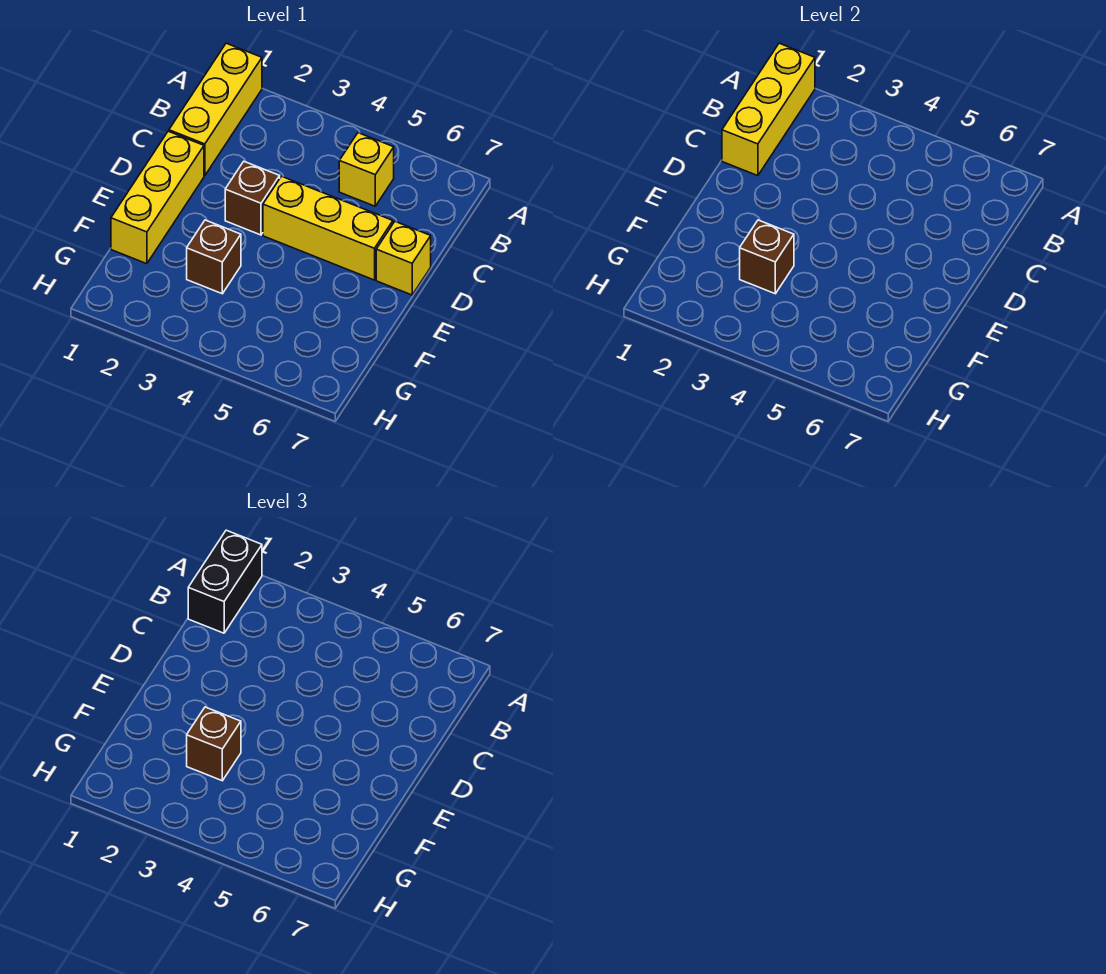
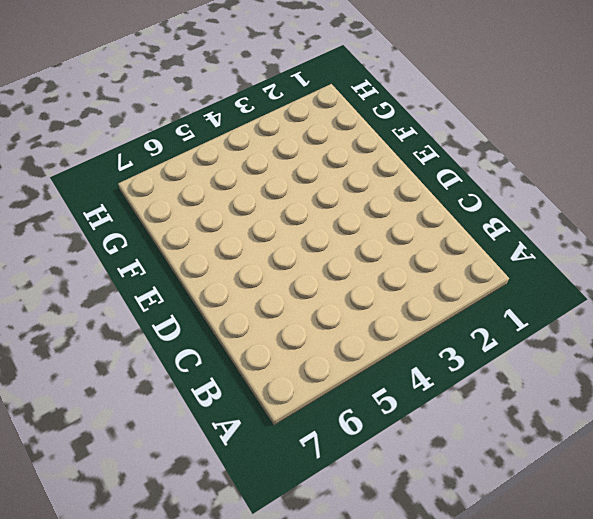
none -> yellow 1x3 brick [169,43,262,176]
none -> yellow 1x1 brick [339,133,394,206]

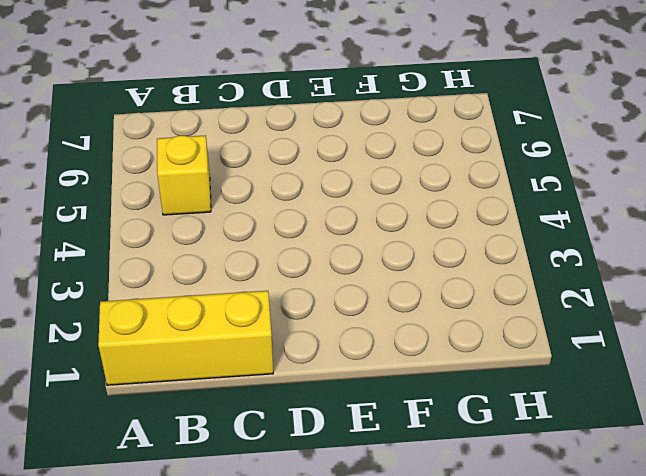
none -> yellow 1x3 brick [111,131,204,264]
none -> brown 1x1 brick [225,162,280,235]

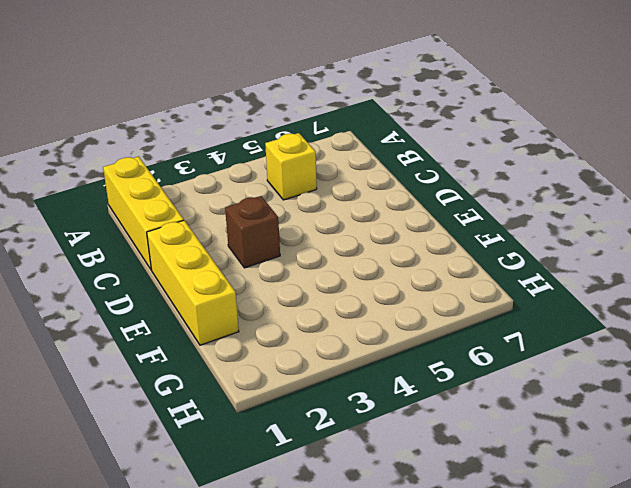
none -> yellow 1x3 brick [263,176,393,280]
none -> yellow 1x1 brick [376,222,431,295]

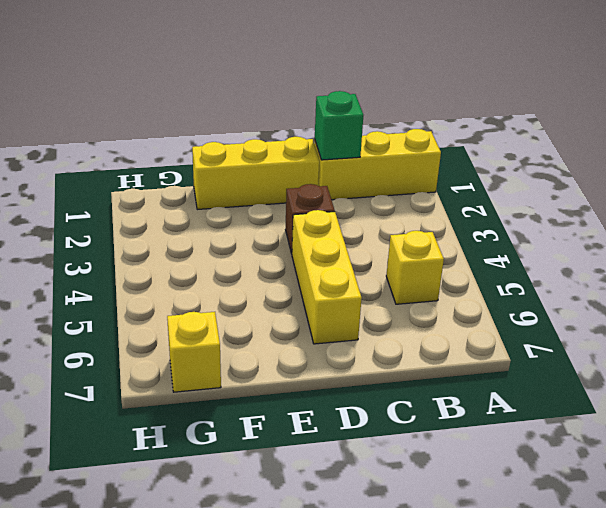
green 1x1 brick [315,91,363,160] -> yellow 1x3 brick [722,43,815,176]
yellow 1x1 brick [167,312,221,392] -> yellow 1x1 brick moved to [376,222,431,295]
none -> brown 1x1 brick [187,220,241,294]
none -> brown 1x1 brick [740,220,794,294]

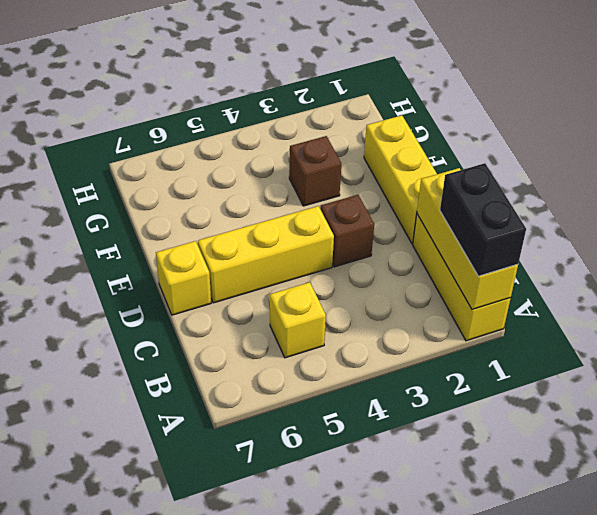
none -> brown 1x1 brick [740,220,794,294]
none -> brown 1x1 brick [187,707,241,781]

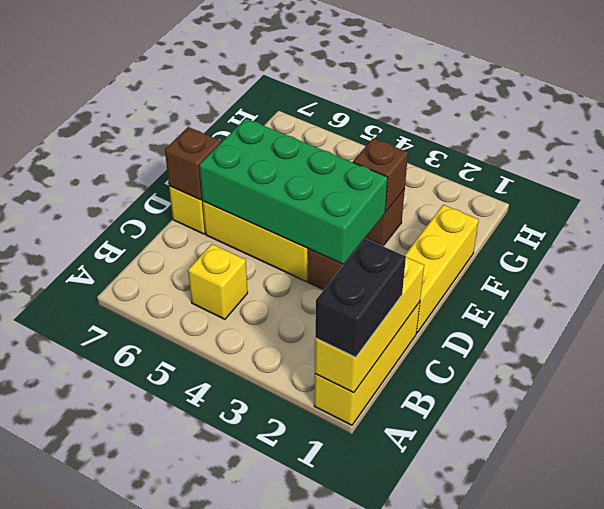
green 2x4 brick [199,118,388,264] -> none
brown 1x1 brick [165,127,221,200] -> brown 1x1 brick moved to [187,707,241,781]

